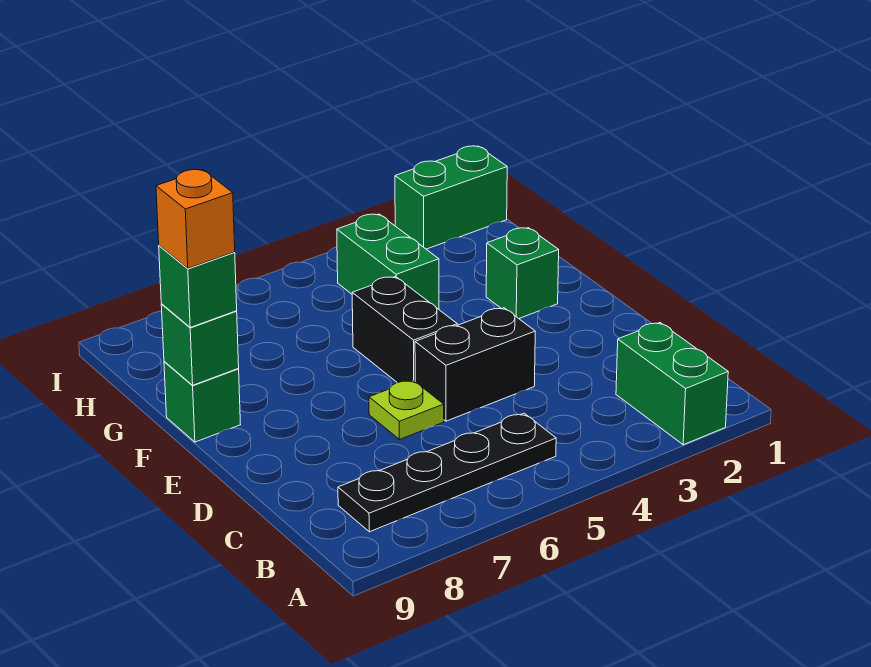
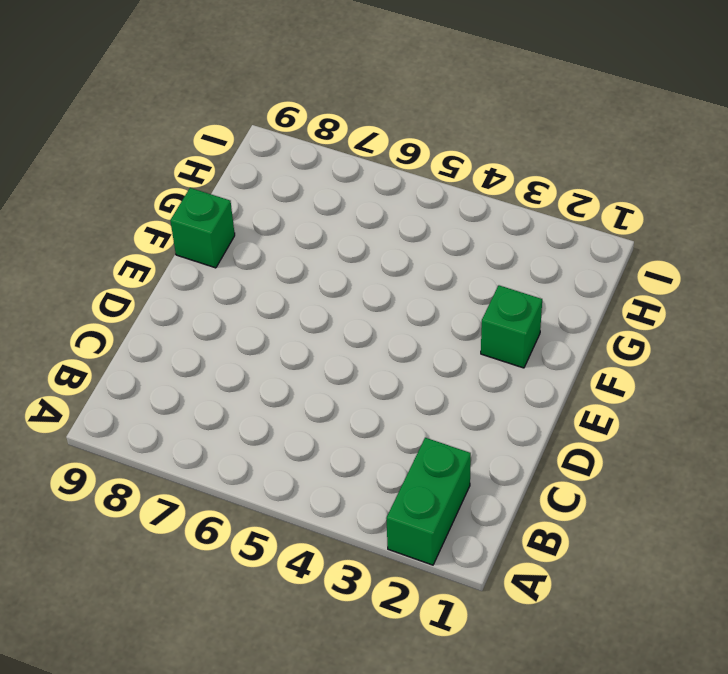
none -> black 1x4 plate [338,413,556,532]
none -> black 1x2 brick [415,308,535,421]
none -> lime 1x1 plate [369,380,444,440]

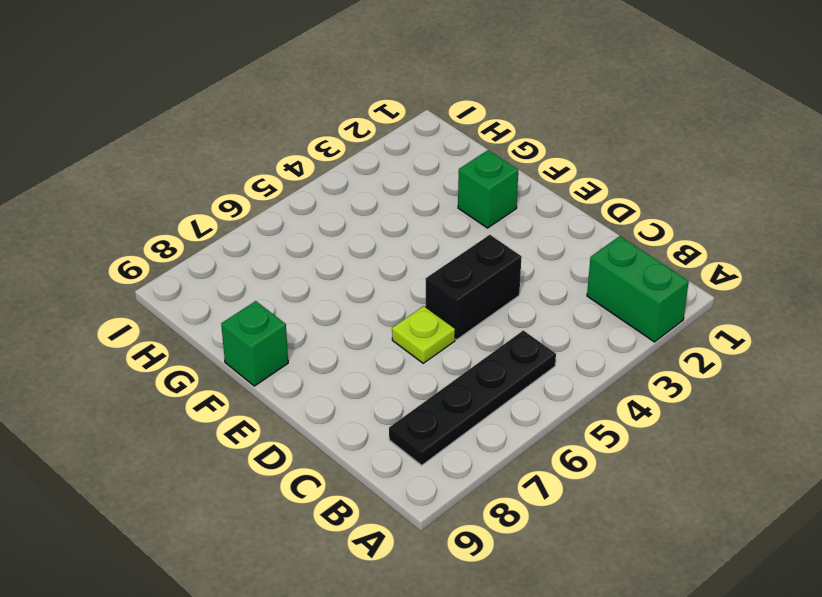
none -> black 1x2 brick [352,277,457,383]
none -> green 1x2 brick [337,214,439,309]
none -> green 1x2 brick [395,146,507,249]

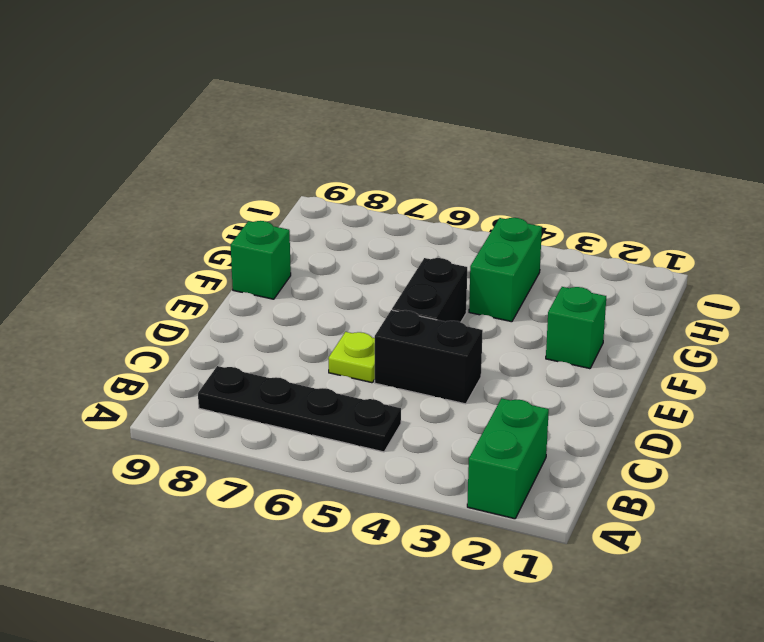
none -> green 1x2 brick [395,146,507,249]
none -> green 1x1 brick [161,304,239,385]
none -> green 1x1 brick [159,246,237,327]

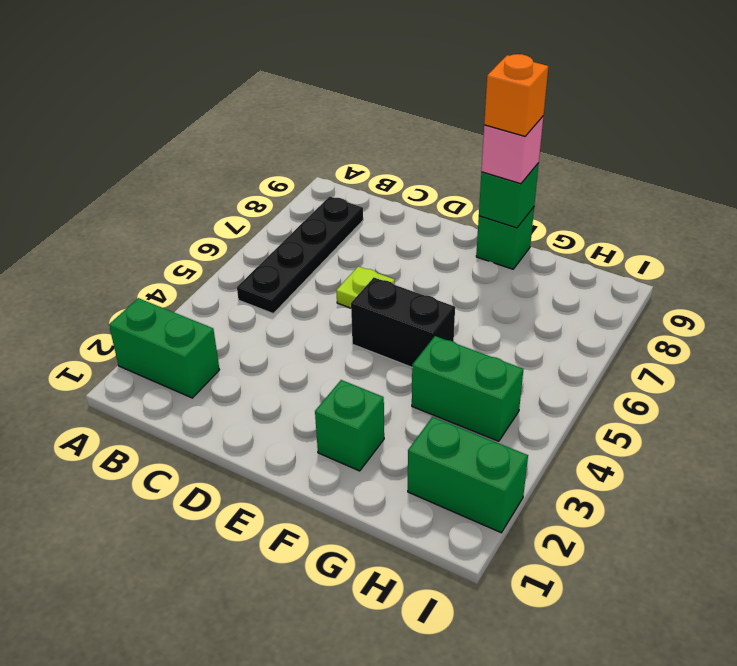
pink 1x1 brick [481,117,543,184] -> green 1x1 brick [159,246,237,327]
green 1x2 brick [408,417,528,533] -> green 1x2 brick turned to [395,146,507,249]
none -> black 1x2 brick [415,308,535,421]

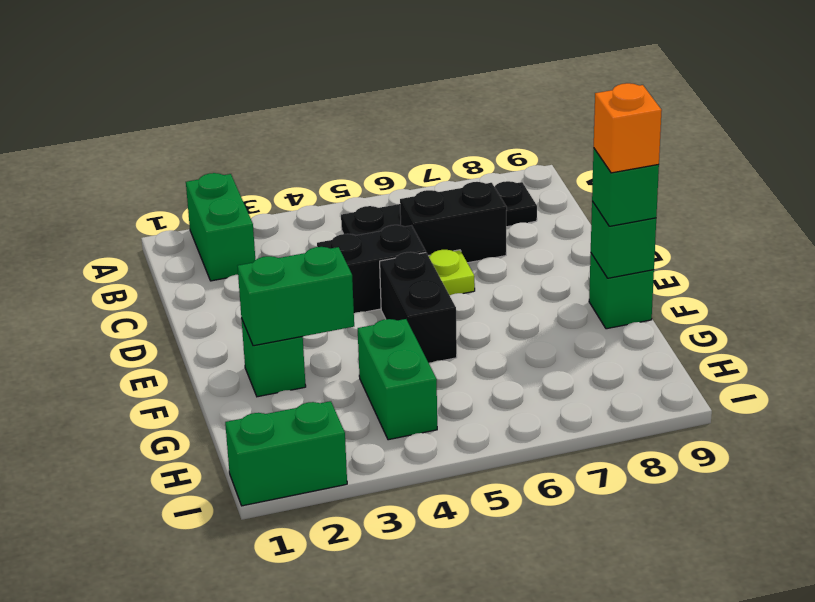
black 1x2 brick [400,182,507,263] -> none
green 1x2 brick [238,247,354,346] -> none

